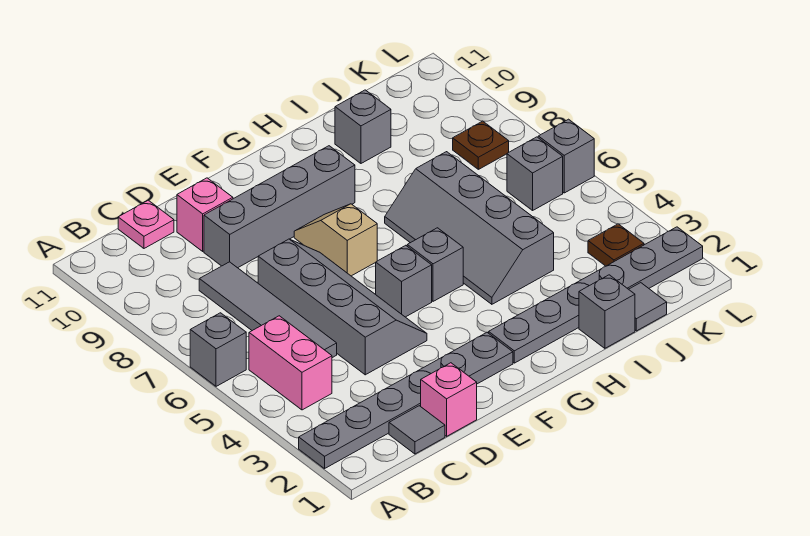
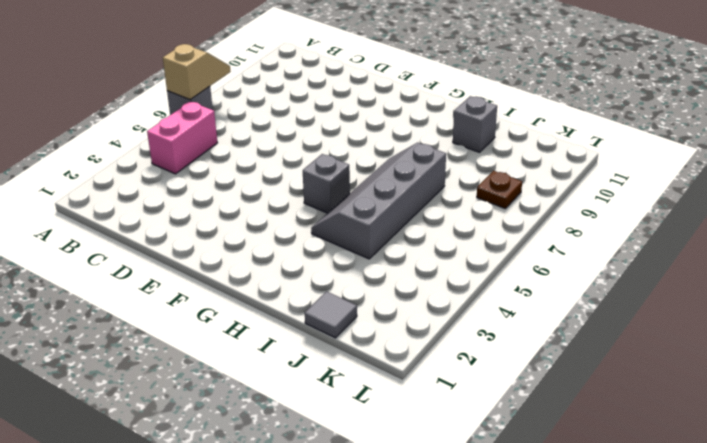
tan 1x2 slope [163,44,231,100] -> tan 1x2 slope moved to [294,204,377,276]
none -> grey 1x6 plate [299,332,513,469]
none -> grey 1x1 tile [389,406,445,454]
none -> grey 1x4 tile [199,262,337,358]

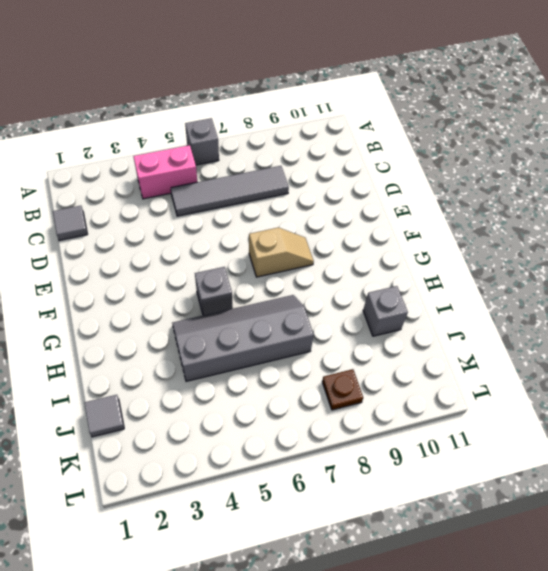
none -> grey 1x6 plate [299,332,513,469]
none -> pink 1x1 plate [118,200,174,248]
none -> pink 1x1 brick [421,363,477,436]

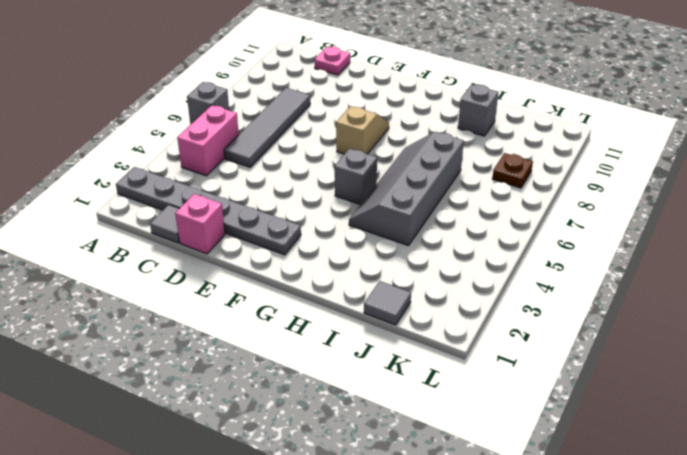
none -> grey 2x4 slope [258,239,427,375]
none -> grey 1x4 brick [204,146,355,268]
none -> pink 1x1 brick [177,178,233,251]

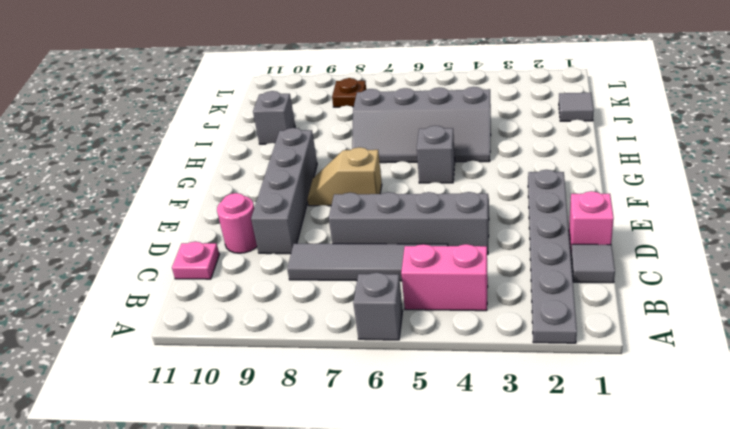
pink 1x1 round brick [217,193,257,253] -> pink 1x1 brick [177,178,233,251]
none -> grey 1x1 brick [376,245,432,317]
none -> grey 1x6 plate [489,227,703,363]
none -> grey 1x1 brick [579,275,635,348]

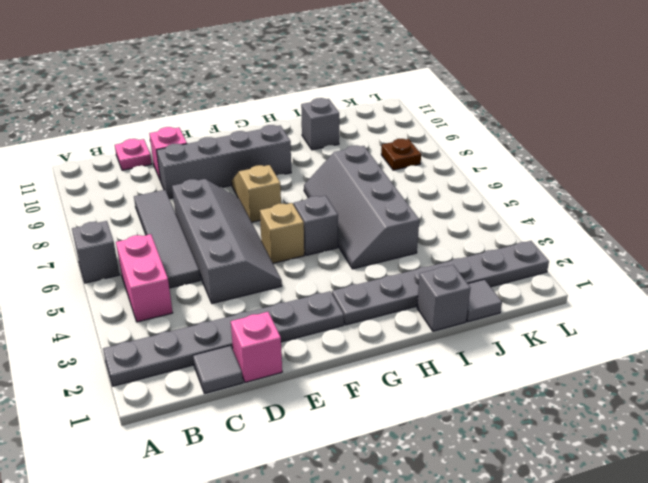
tan 1x1 brick [260,203,304,263] -> grey 1x1 brick [376,245,432,317]
none -> brown 1x1 plate [588,224,644,266]
none -> grey 1x1 brick [507,137,563,210]
none -> grey 1x1 brick [538,119,594,193]

